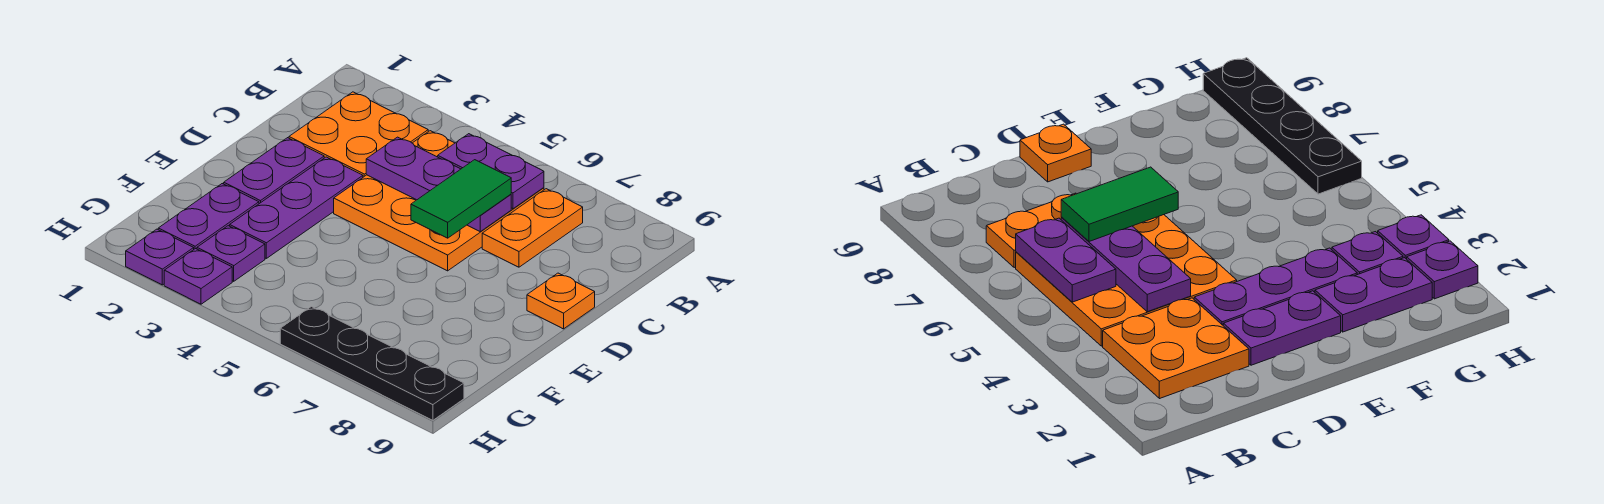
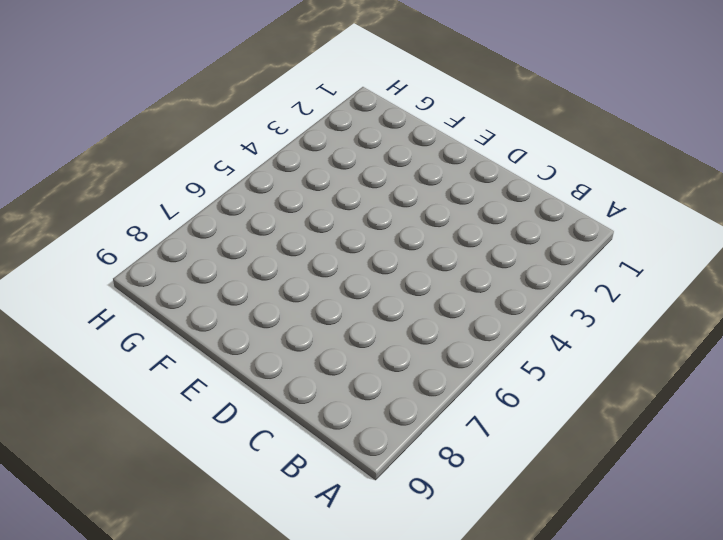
none -> orange 2x2 plate [289,92,428,177]
none -> orange 3x3 plate [334,131,544,271]
none -> orange 1x2 plate [482,189,583,267]

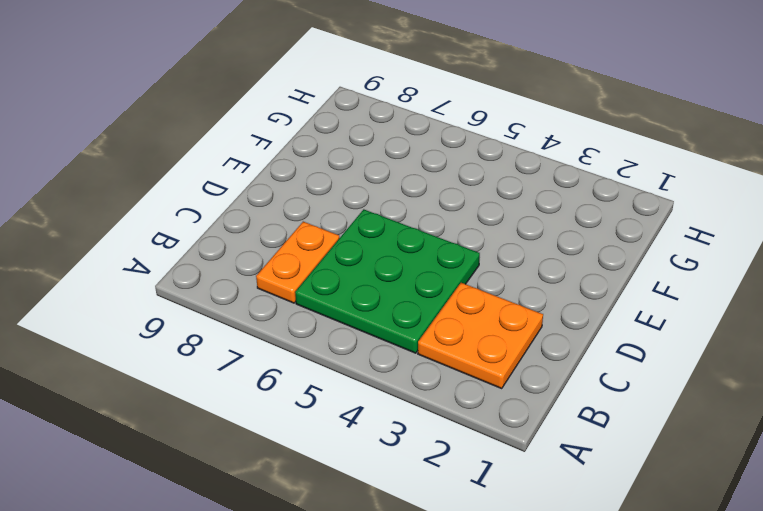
green 3x3 plate [295,209,480,353] -> orange 3x3 plate [334,131,544,271]
none -> purple 1x2 plate [224,138,324,204]
none -> purple 1x3 plate [230,157,363,258]
none -> orange 1x1 plate [527,273,595,329]

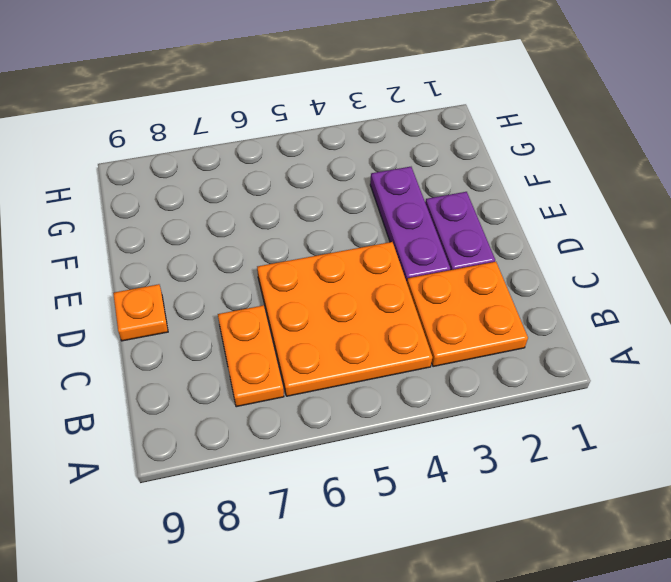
none -> purple 1x2 plate [158,184,259,249]
none -> purple 1x1 plate [197,226,265,281]
none -> purple 1x1 plate [126,229,194,285]

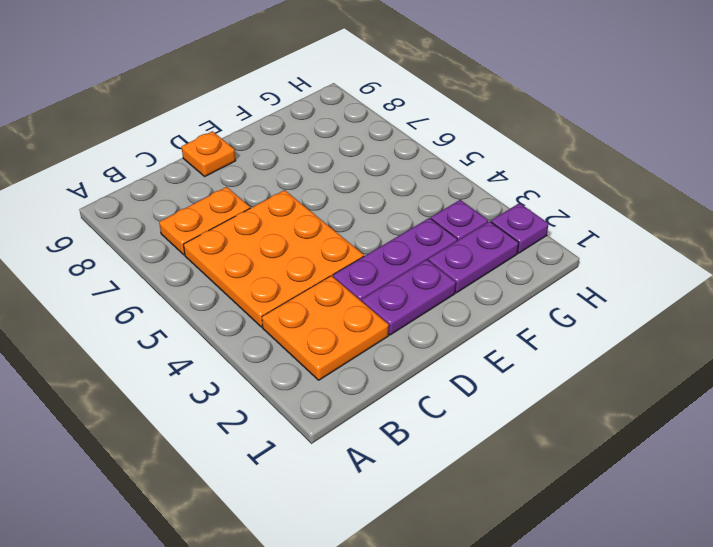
none -> purple 1x1 plate [164,249,232,304]
none -> black 1x4 plate [280,307,464,420]
none -> purple 1x2 plate [438,134,544,209]

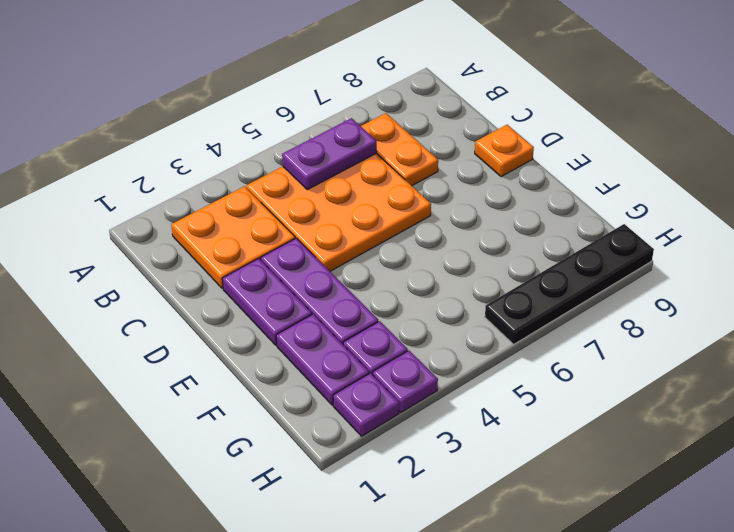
none -> purple 1x3 plate [366,137,511,232]
none -> green 1x2 tile [411,160,511,238]

